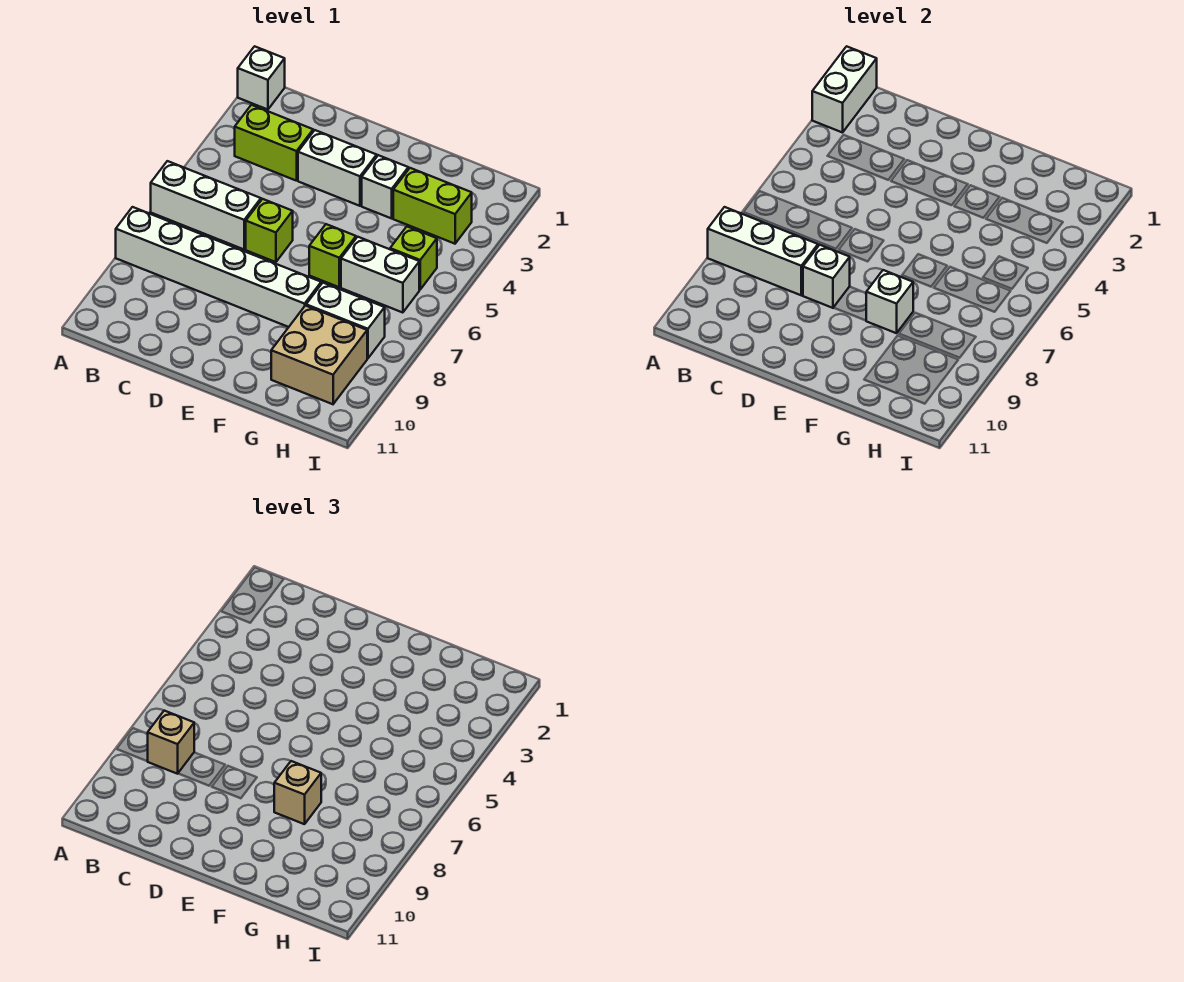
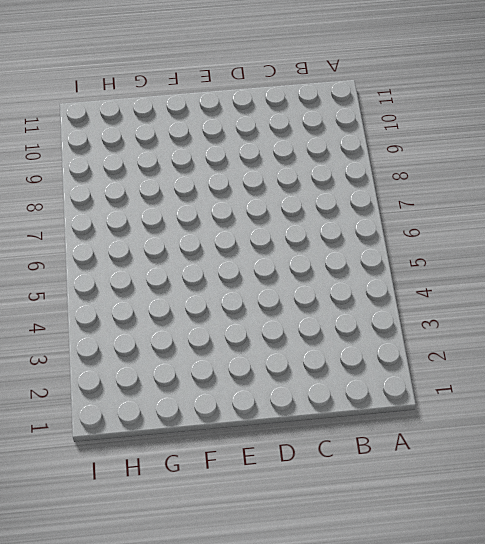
none -> white 1x1 brick [238,46,285,110]
none -> white 1x3 brick [151,161,261,249]
none -> white 1x6 brick [116,207,321,327]

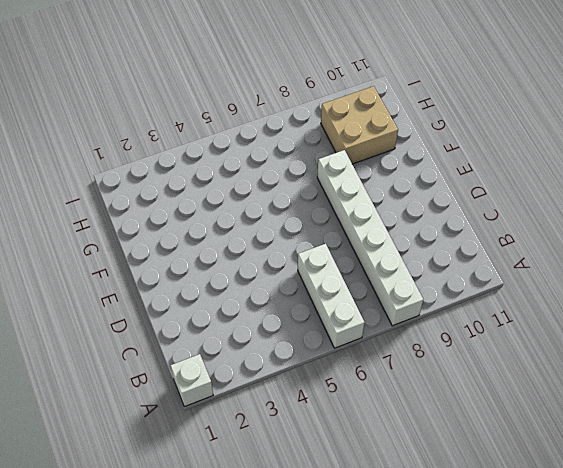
none -> lime 1x2 brick [235,105,313,181]
none -> white 1x2 brick [298,130,377,206]
none -> lime 1x1 brick [246,199,293,262]

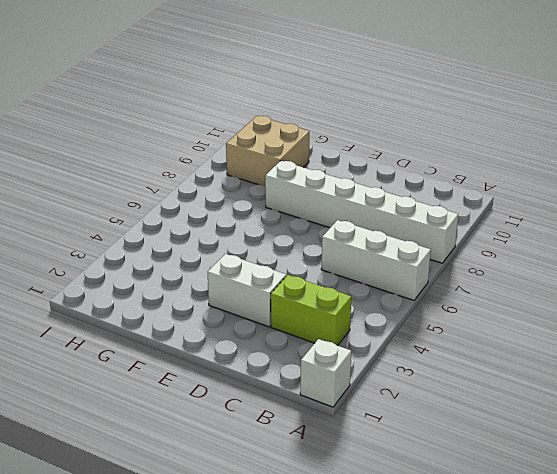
none -> lime 1x1 brick [246,199,293,262]
none -> white 1x1 brick [362,155,408,218]
none -> lime 1x1 brick [309,224,356,287]

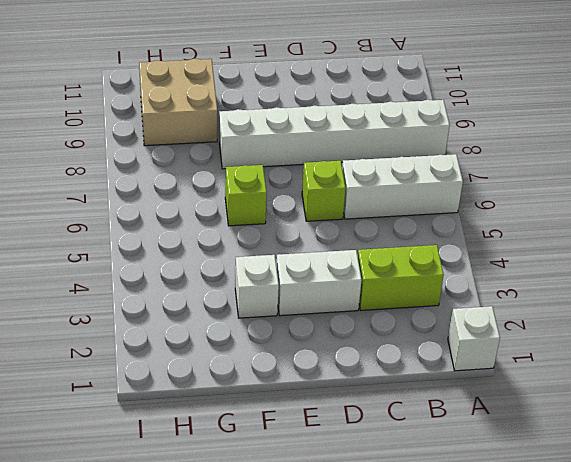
none -> lime 1x2 brick [393,168,472,244]
none -> white 1x2 brick [341,237,419,313]
none -> white 1x2 brick [306,283,385,358]

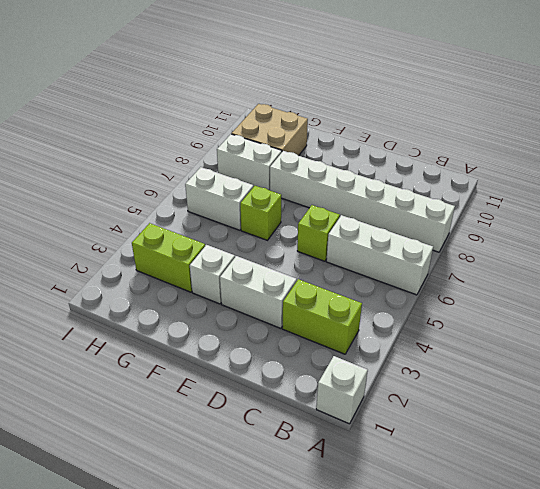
none -> lime 1x1 brick [390,227,437,289]
none -> white 1x2 brick [812,46,877,133]
none -> white 1x3 brick [708,207,818,295]

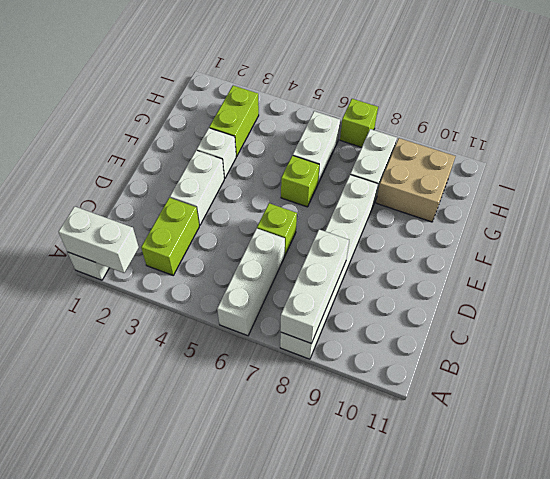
lime 1x1 brick [340,99,378,147] -> lime 1x1 brick moved to [390,227,437,289]
none -> white 1x1 brick [803,245,850,308]
none -> white 1x1 brick [866,270,913,333]
none -> tan 1x1 brick [148,711,194,774]

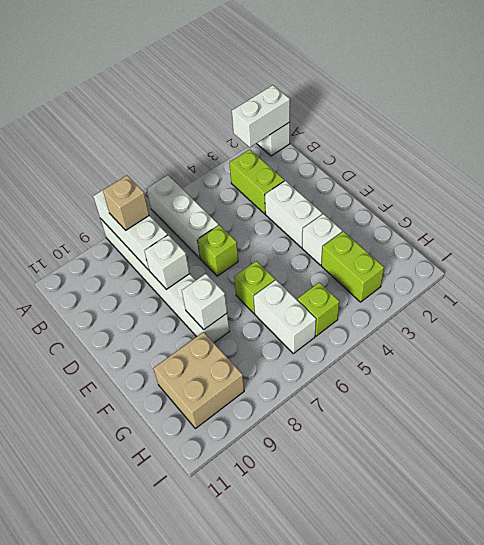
none -> white 1x2 brick [306,283,385,358]
none -> tan 1x1 brick [274,761,321,824]

